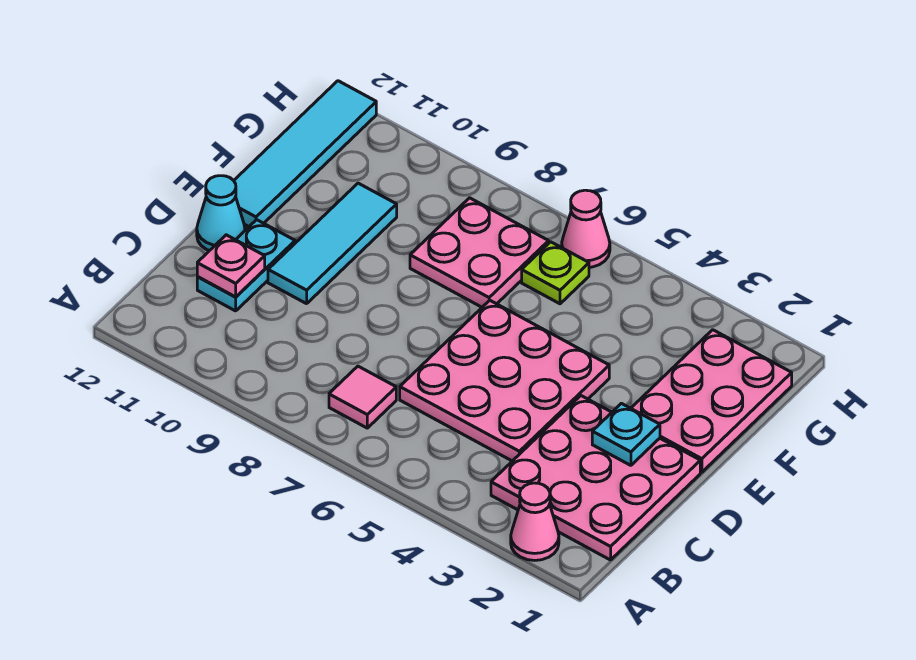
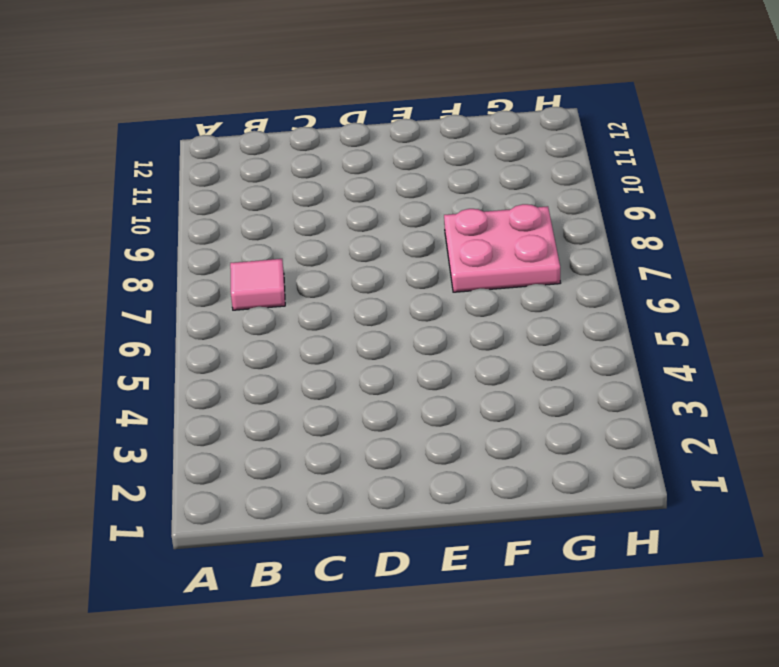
none -> pink 1x1 cone [511,483,559,560]
none -> pink 3x3 plate [491,396,700,560]
none -> pink 3x3 plate [400,300,609,461]

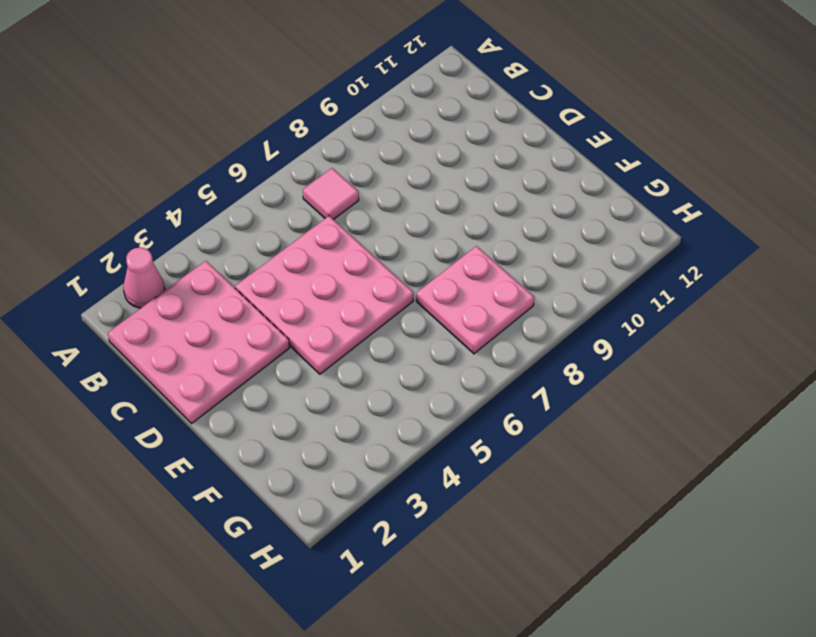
none -> cyan 1x2 plate [197,220,295,311]
none -> cyan 1x3 tile [268,183,397,304]
none -> cyan 1x1 cone [197,176,245,251]

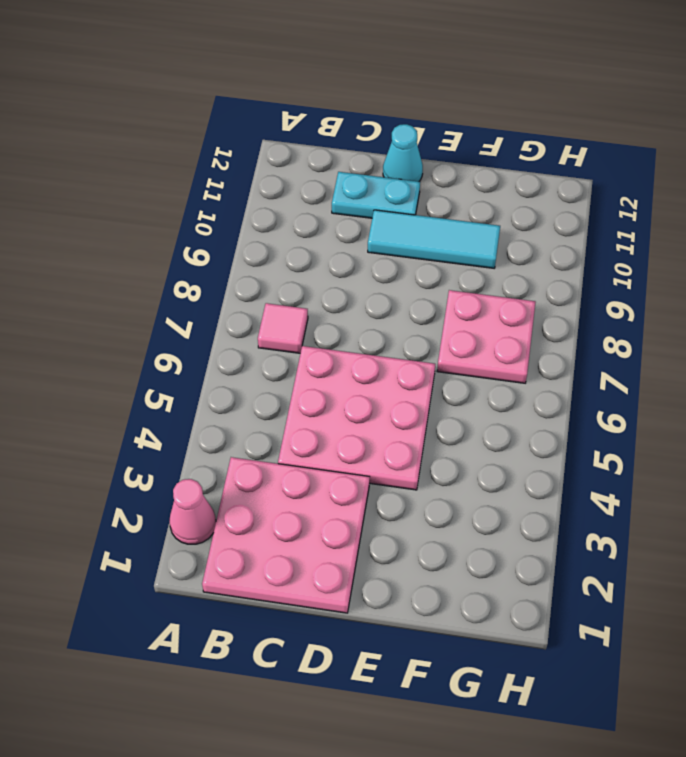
none -> pink 2x3 plate [631,330,792,472]
none -> cyan 1x4 tile [234,81,376,227]
none -> lime 1x1 plate [522,242,589,304]

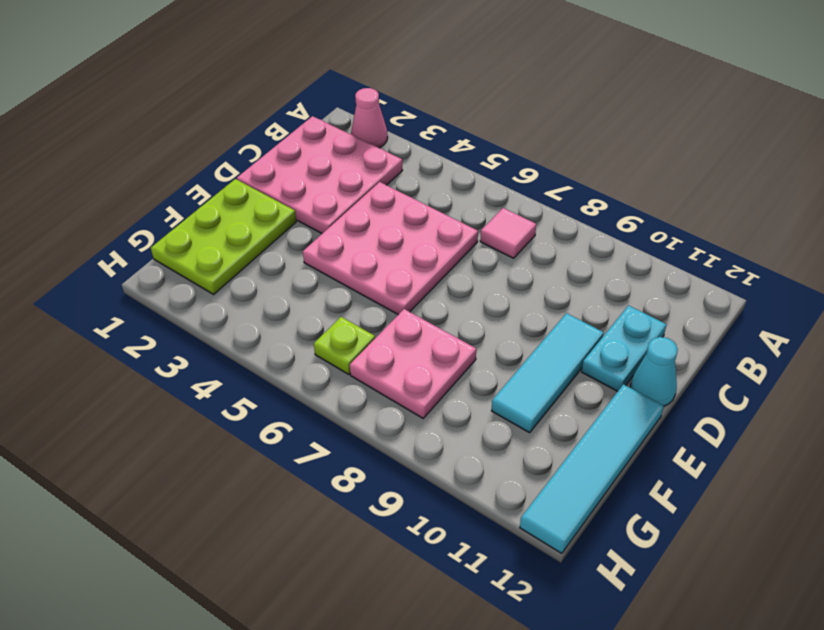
lime 2x3 plate [151,179,296,294] -> pink 2x3 plate [631,330,792,472]
none -> pink 1x1 cone [562,190,610,267]
none -> pink 1x1 plate [197,235,265,297]
none -> cyan 1x1 plate [592,403,660,465]

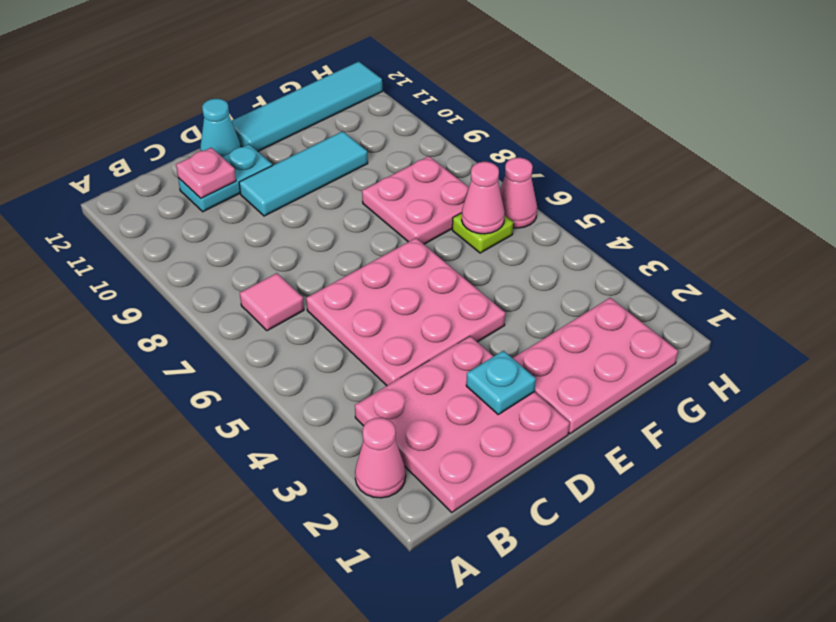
pink 1x1 cone [462,162,505,234] -> none

